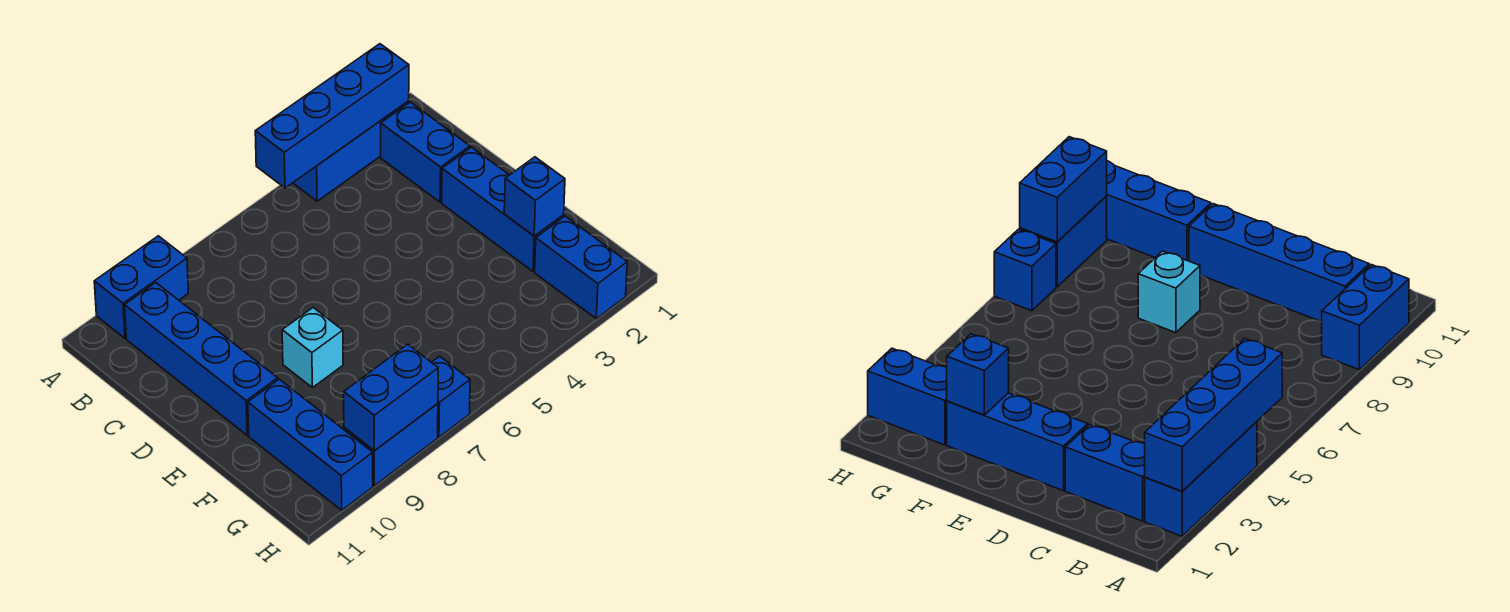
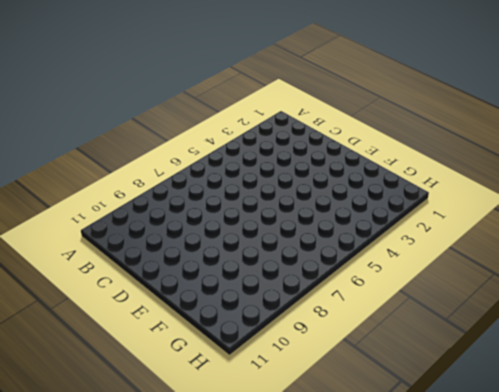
none -> blue 1x3 brick [293,101,409,201]
none -> blue 1x2 brick [94,236,188,338]
none -> blue 1x2 brick [381,102,470,202]

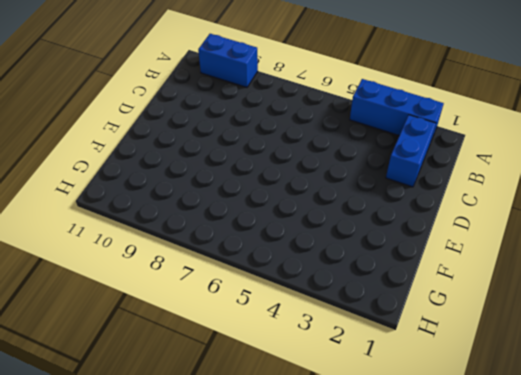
none -> blue 1x4 brick [125,283,278,435]
none -> blue 1x3 brick [442,147,564,271]
none -> cyan 1x1 brick [282,308,343,388]

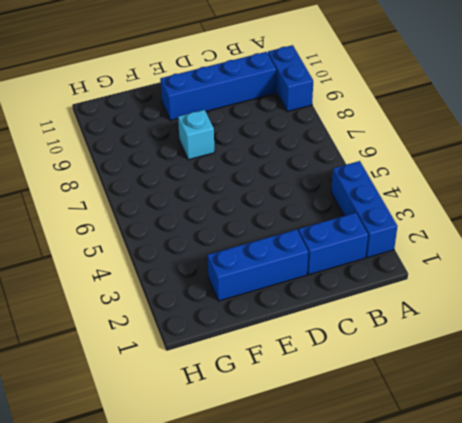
none -> blue 1x3 brick [248,379,373,510]
none -> blue 1x2 brick [535,216,627,319]
none -> blue 1x1 brick [432,356,470,437]

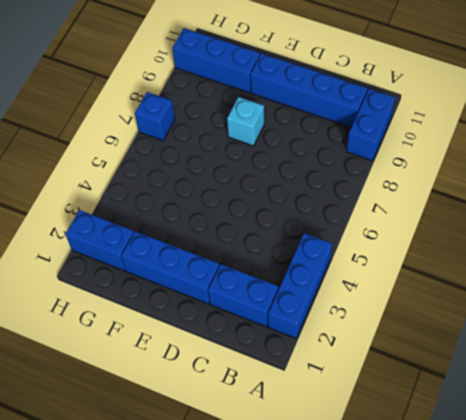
none -> blue 1x2 brick [344,404,438,486]
none -> blue 1x4 brick [255,44,409,188]
none -> blue 1x1 brick [504,157,565,236]

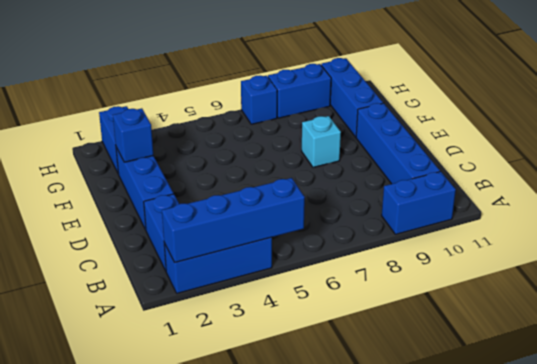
none -> blue 1x2 brick [344,344,438,451]

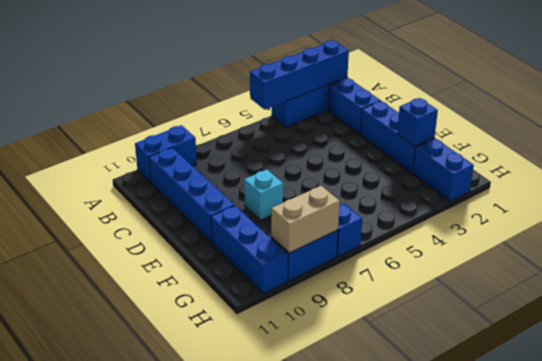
tan 1x2 brick [271,186,340,253] -> blue 1x2 brick [344,344,438,451]

